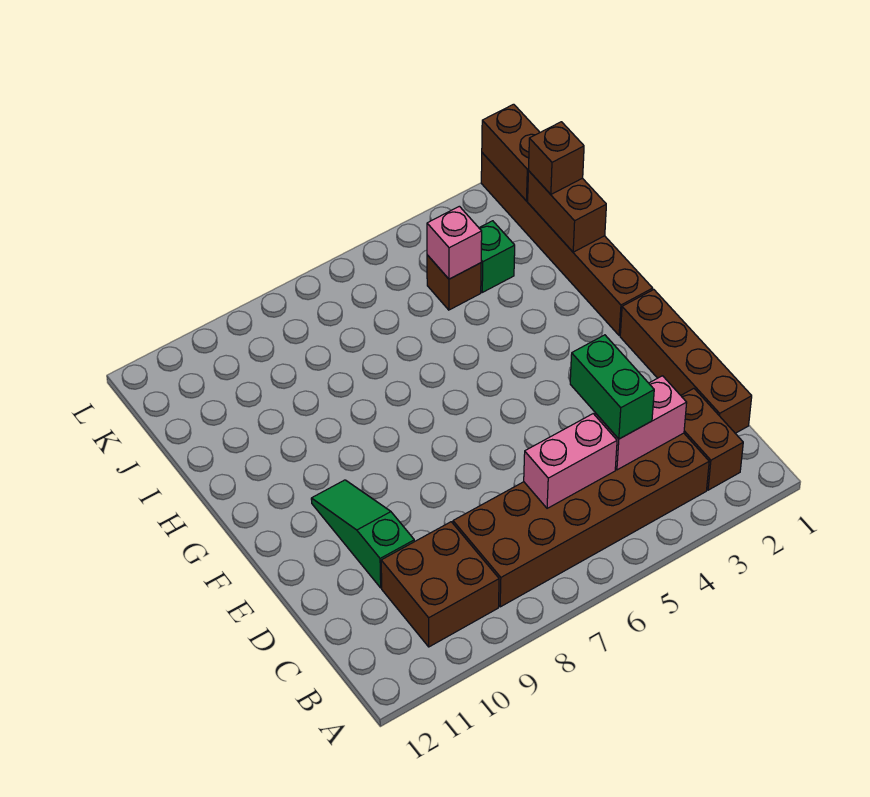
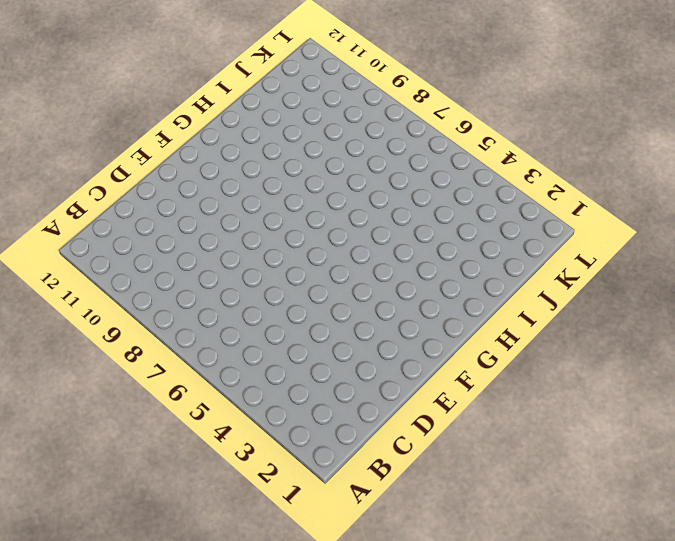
none -> brown 1x2 brick [681,389,743,490]
none -> brown 2x6 brick [453,433,709,607]
none -> brown 2x2 brick [381,522,499,647]

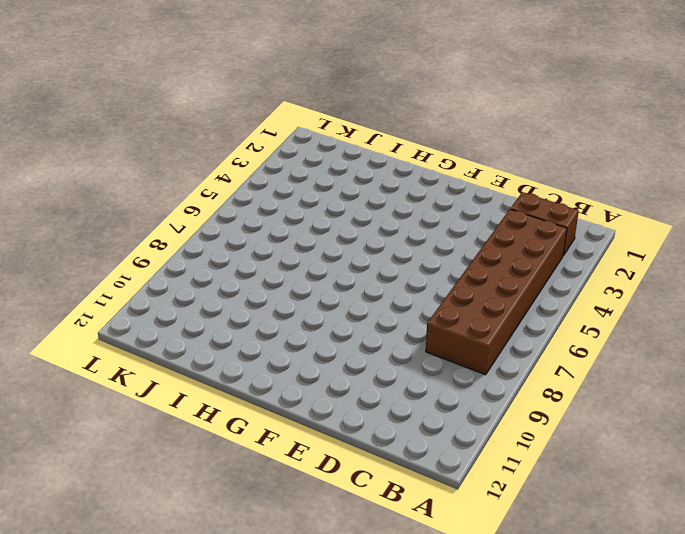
none -> brown 2x2 brick [381,522,499,647]
none -> brown 1x4 brick [620,290,752,433]
none -> green 1x3 slope [311,480,414,588]

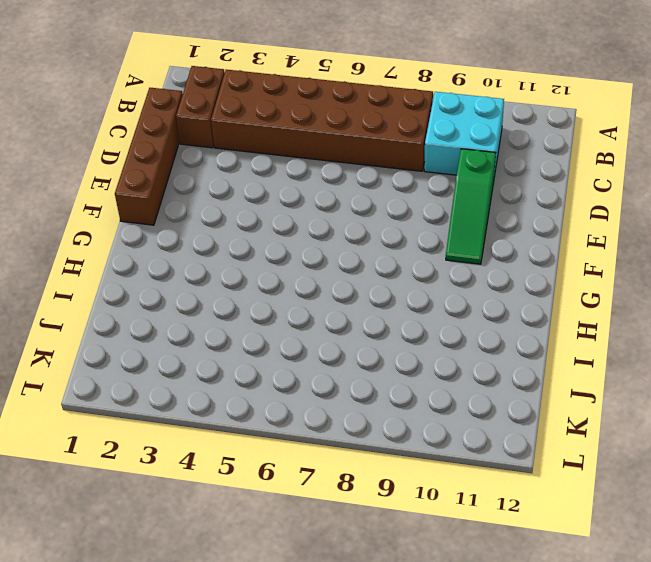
cyan 2x2 brick [424,92,504,176] -> brown 2x2 brick [381,522,499,647]
none -> brown 1x6 brick [481,153,653,336]
none -> green 1x1 brick [479,221,515,292]
none -> brown 1x1 brick [427,255,481,310]

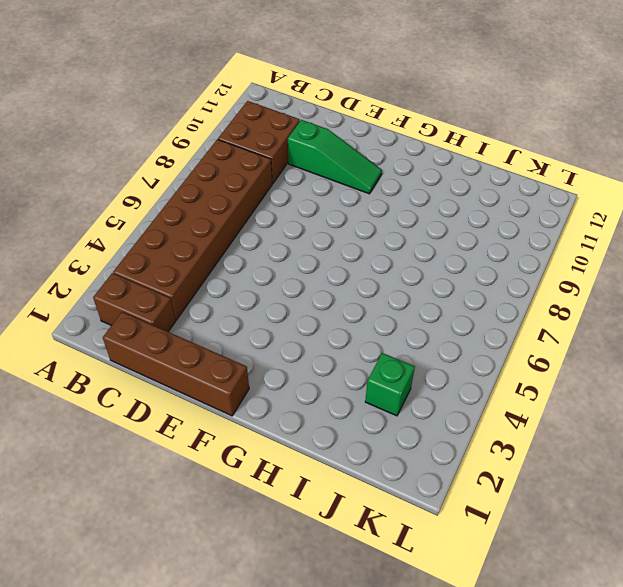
none -> brown 1x6 brick [481,153,653,336]
none -> brown 1x1 brick [427,255,481,310]
none -> pink 1x2 brick [595,376,687,470]

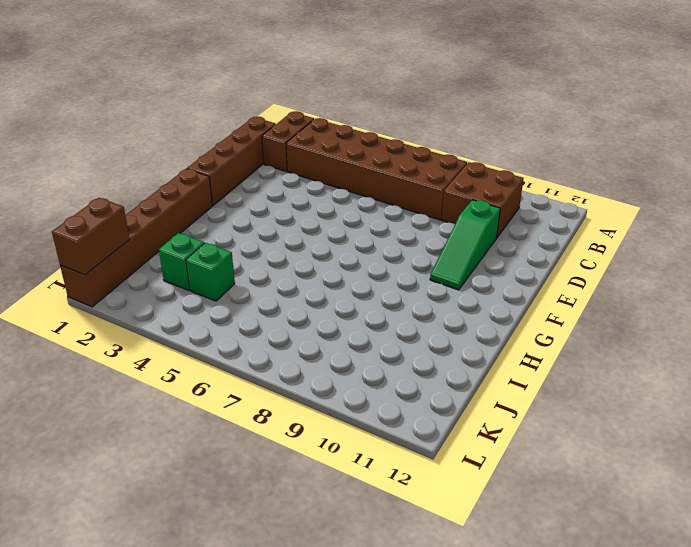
green 1x1 brick [186,243,235,301] -> brown 1x1 brick [427,255,481,310]
none -> pink 1x2 brick [595,376,687,470]
none -> pink 1x2 brick [524,414,617,508]
none -> brown 1x2 brick [528,171,606,252]

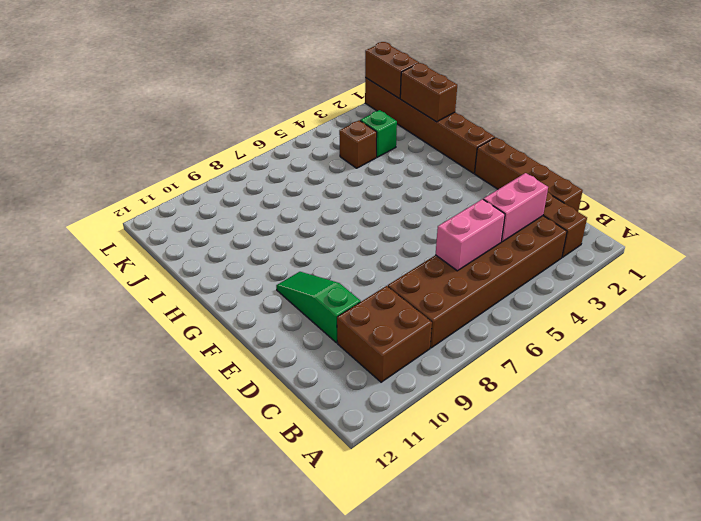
none -> pink 1x1 brick [427,206,482,279]
none -> green 1x2 brick [570,335,654,439]
none -> brown 1x1 brick [529,122,584,194]

